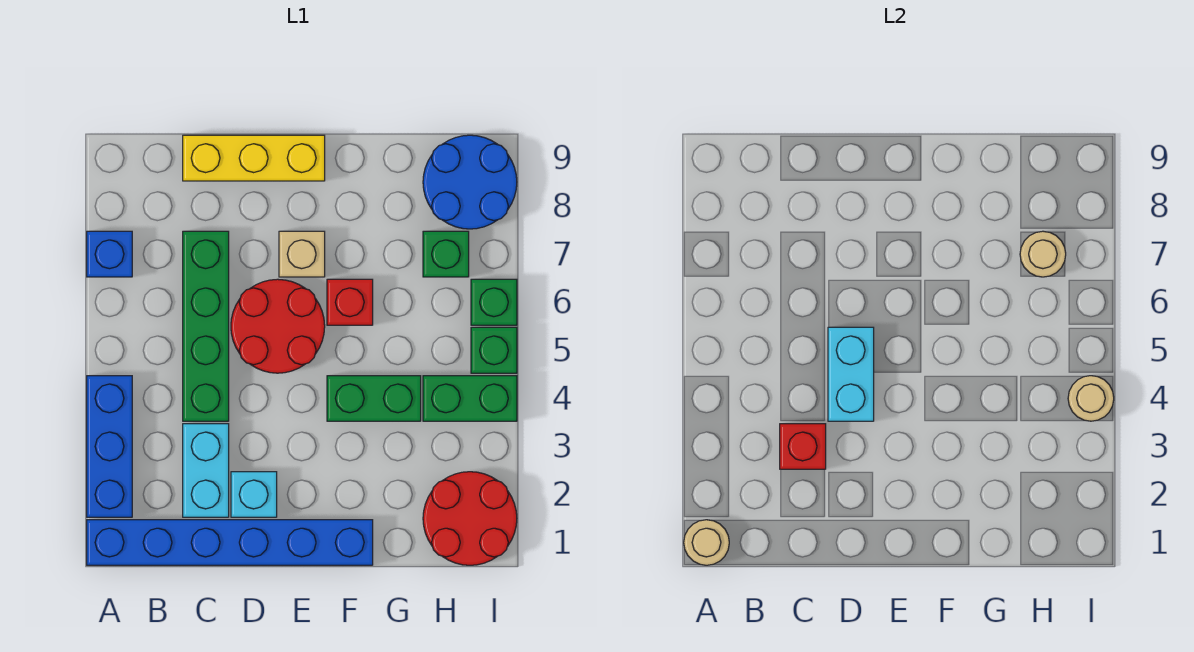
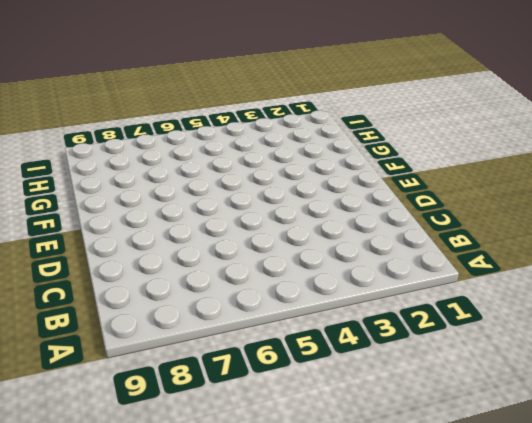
none -> blue 1x6 brick [87,520,373,565]
none -> blue 1x3 brick [87,376,132,517]
none -> blue 1x1 brick [87,231,132,277]

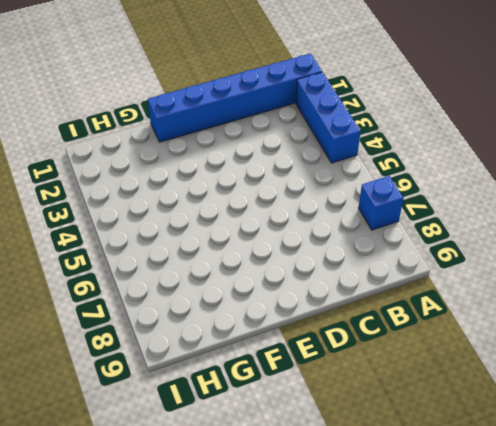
none -> cyan 1x2 brick [183,424,229,517]
none -> green 1x4 brick [183,231,229,421]
none -> yellow 1x3 brick [183,135,325,181]

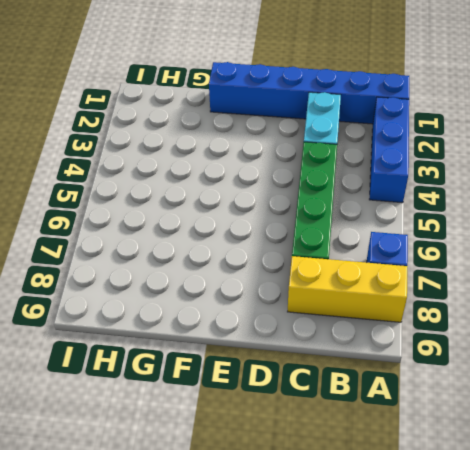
yellow 1x3 brick [288,256,407,322] -> yellow 1x3 brick moved to [183,135,325,181]
none -> cyan 1x1 brick [231,472,277,517]
none -> red 2x2 round brick [231,279,325,373]
none -> tan 1x1 brick [279,231,325,277]

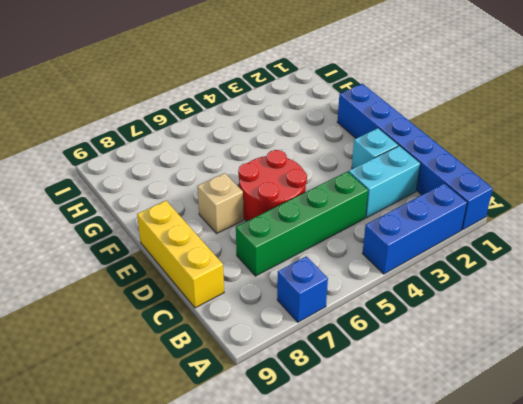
none -> green 1x2 brick [327,376,421,421]
none -> red 1x1 brick [327,279,373,325]
none -> red 2x2 round brick [423,472,517,565]

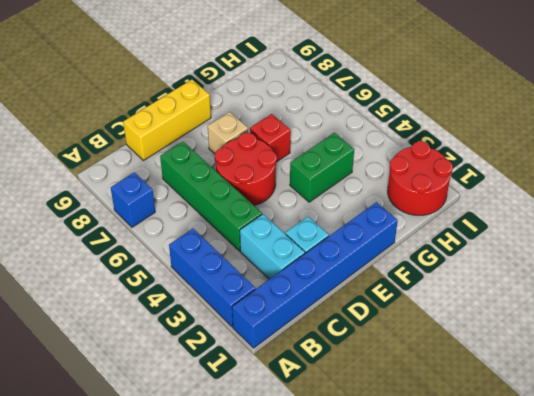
none -> green 1x2 brick [423,376,517,421]
none -> green 1x1 brick [423,231,469,277]
none -> blue 2x2 round brick [423,135,517,229]

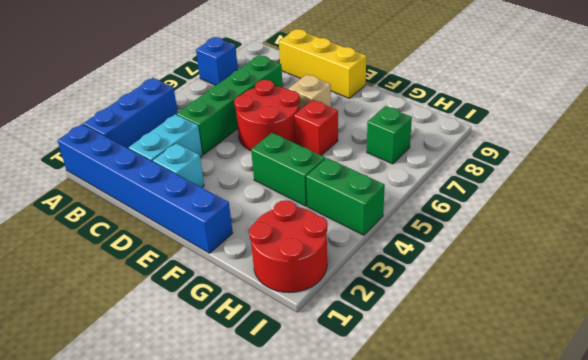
none -> blue 2x2 round brick [423,135,517,229]
none -> green 1x1 brick [471,327,517,373]
none -> green 1x1 brick [471,279,517,325]

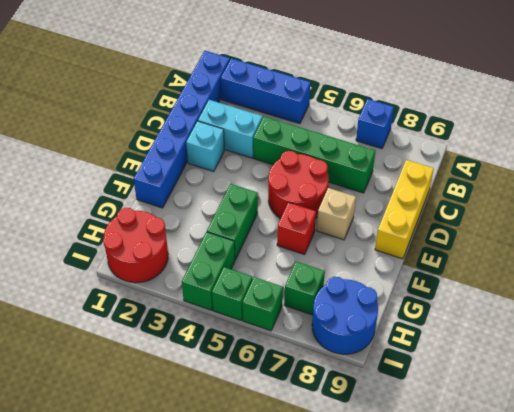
none -> tan 1x1 round brick [684,520,729,565]
none -> red 1x1 brick [780,424,826,469]
none -> cyan 1x2 brick [828,327,874,421]

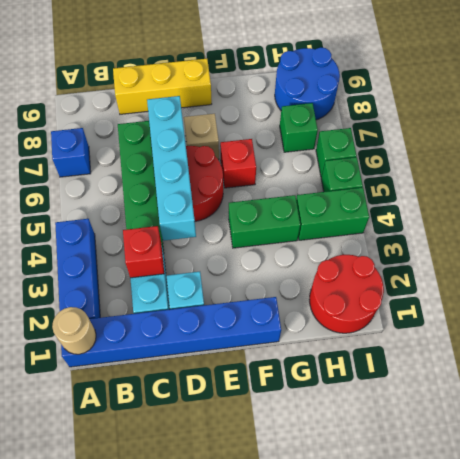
cyan 1x4 brick [147,96,196,241] -> cyan 1x2 brick [828,327,874,421]
none -> tan 1x1 round brick [1020,231,1066,277]
none -> tan 1x1 round brick [1068,376,1114,421]

